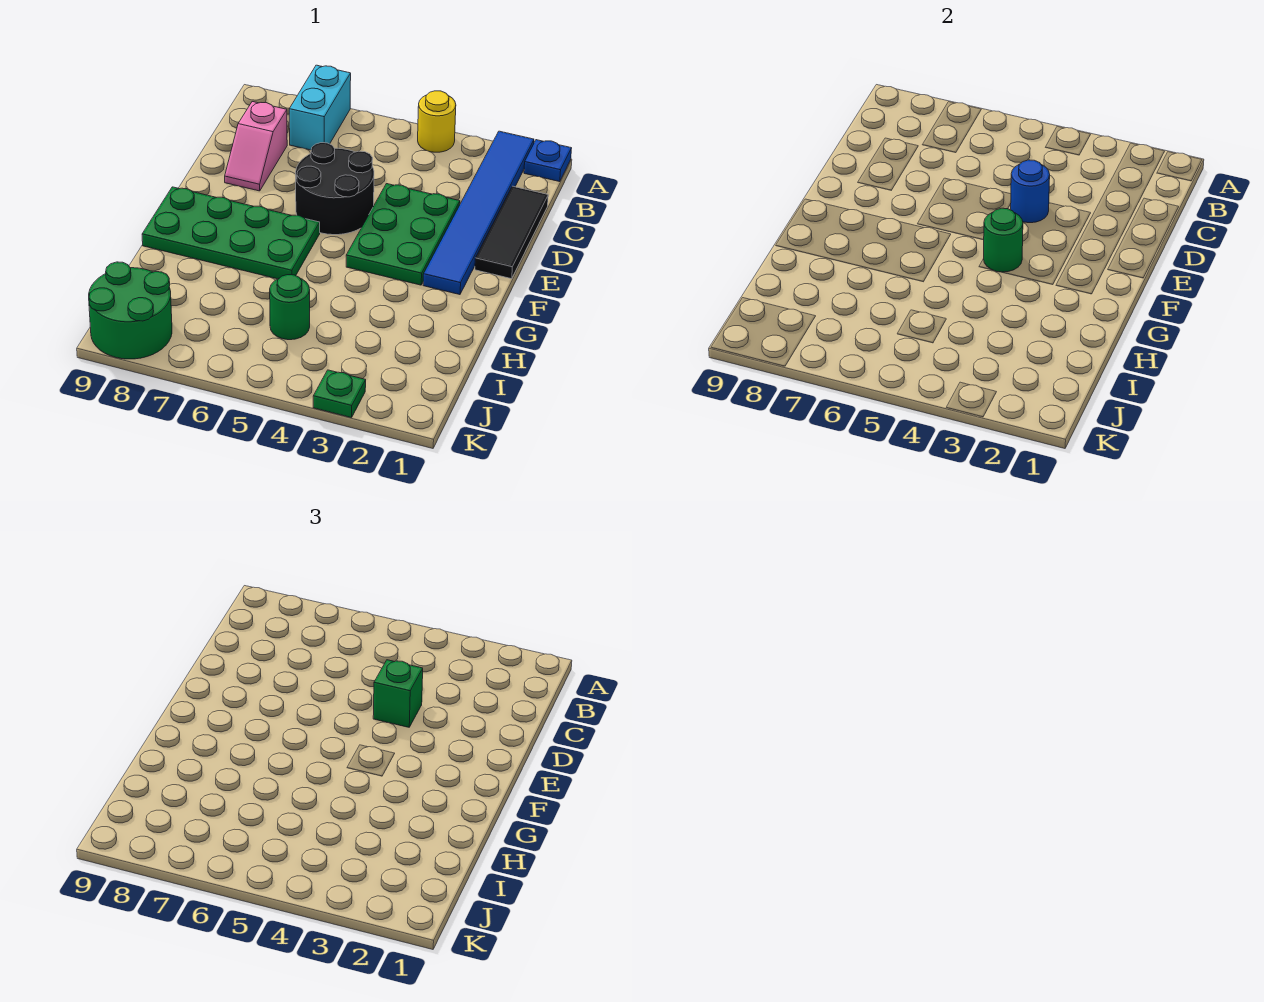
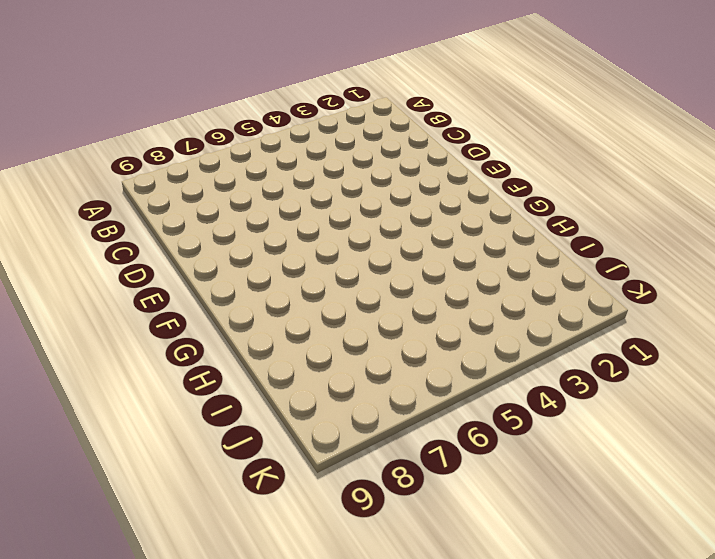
none -> blue 1x1 plate [524,140,571,182]
none -> blue 1x6 tile [423,131,534,295]
none -> yellow 1x1 round brick [418,91,456,152]

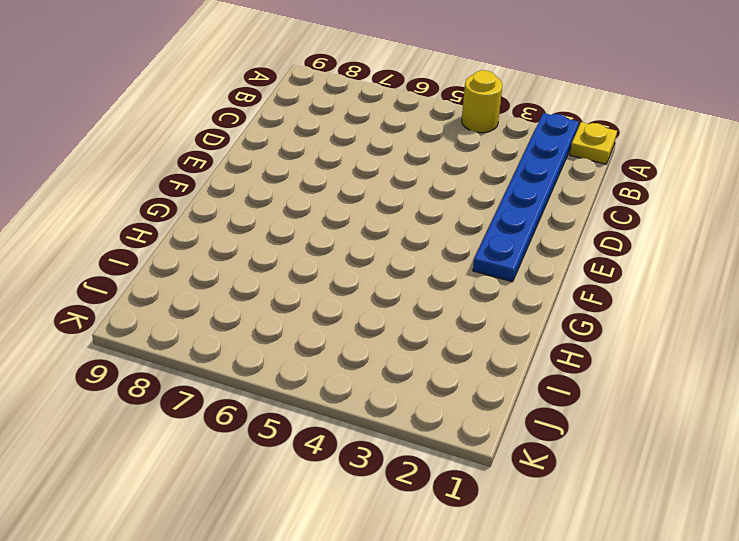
yellow 1x1 plate [570,122,617,164] -> blue 1x1 plate [524,140,571,182]
blue 1x6 plate [473,113,579,282] -> blue 1x6 tile [423,131,534,295]
none -> cyan 1x2 brick [289,65,351,150]
none -> black 1x3 tile [475,186,548,279]
none -> pink 1x2 slope [225,102,287,191]

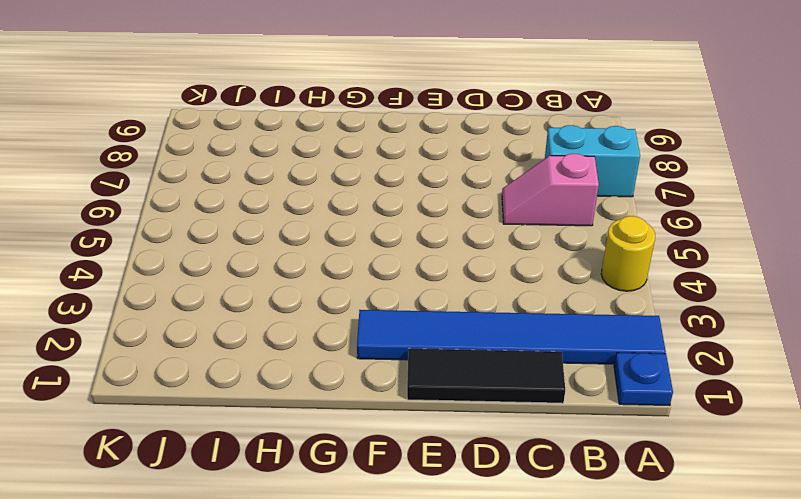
pink 1x2 slope [502,154,599,226] -> pink 1x2 slope moved to [225,102,287,191]
none -> green 2x3 plate [346,184,460,285]
none -> black 2x2 round brick [296,143,374,235]
none -> green 2x4 plate [142,187,320,279]

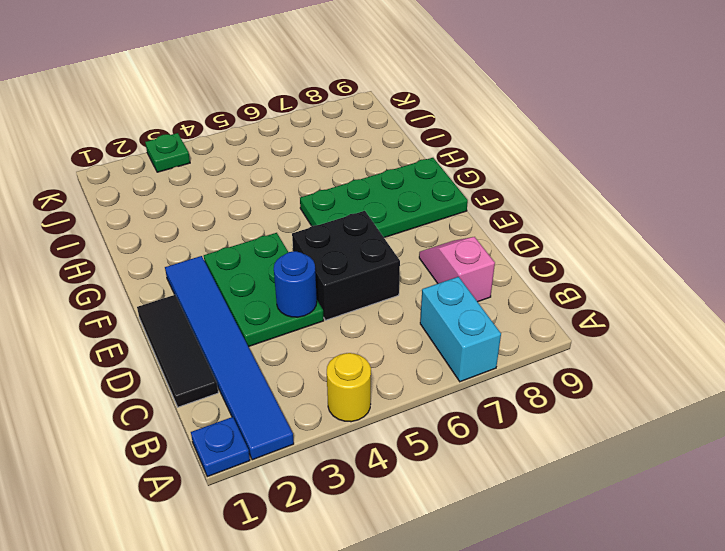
black 2x2 brick [292,211,400,320] -> black 2x2 round brick [296,143,374,235]
none -> green 1x1 round brick [270,275,310,340]
none -> green 2x2 round brick [89,262,172,359]
none -> green 1x1 round brick [984,208,1023,272]

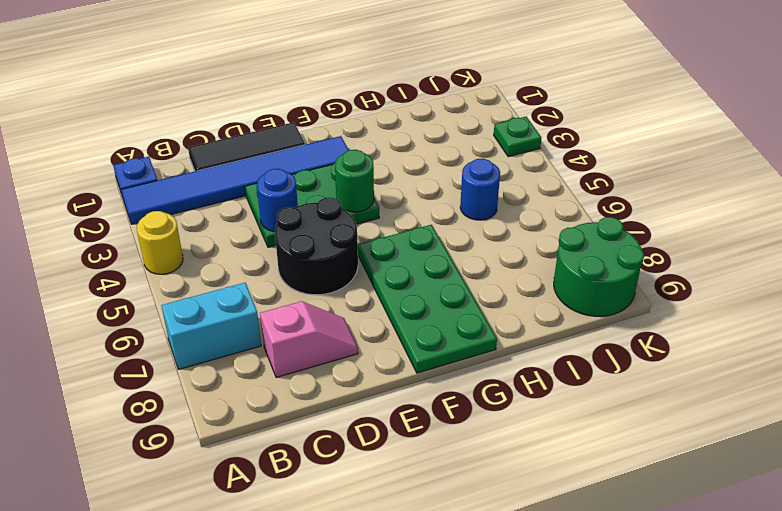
blue 1x1 round brick [460,159,500,220] -> green 1x1 round brick [270,275,310,340]
none -> green 1x1 brick [373,660,423,727]

